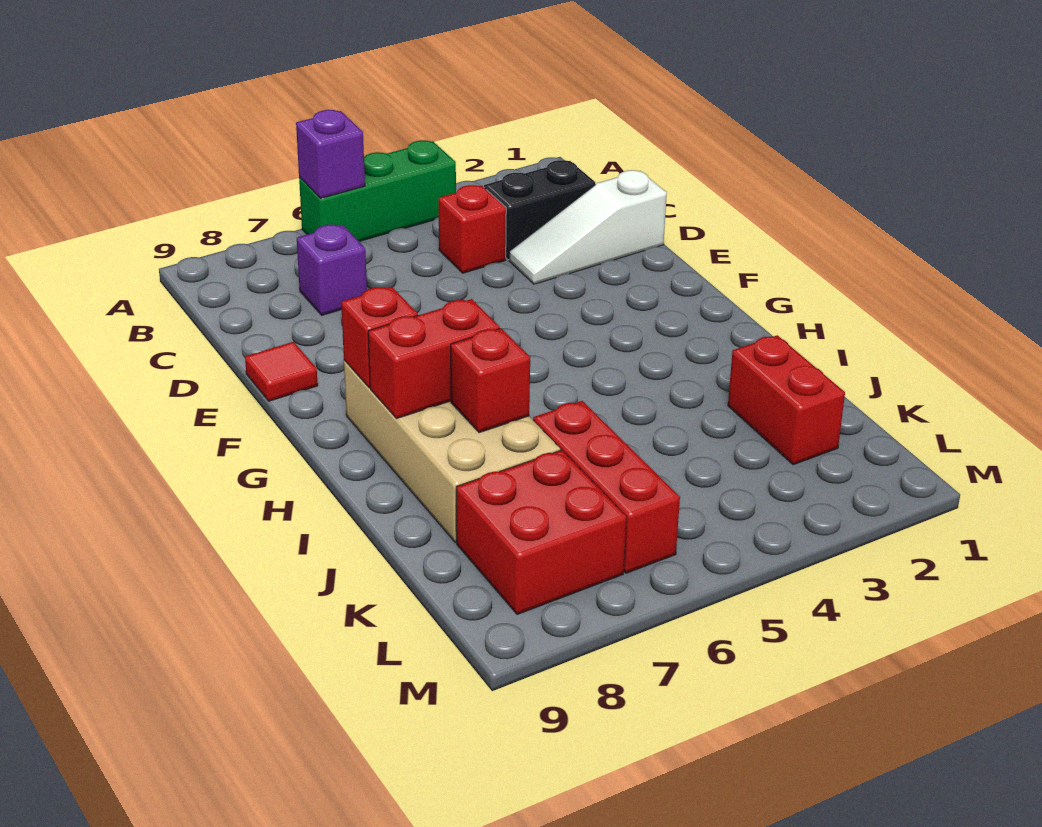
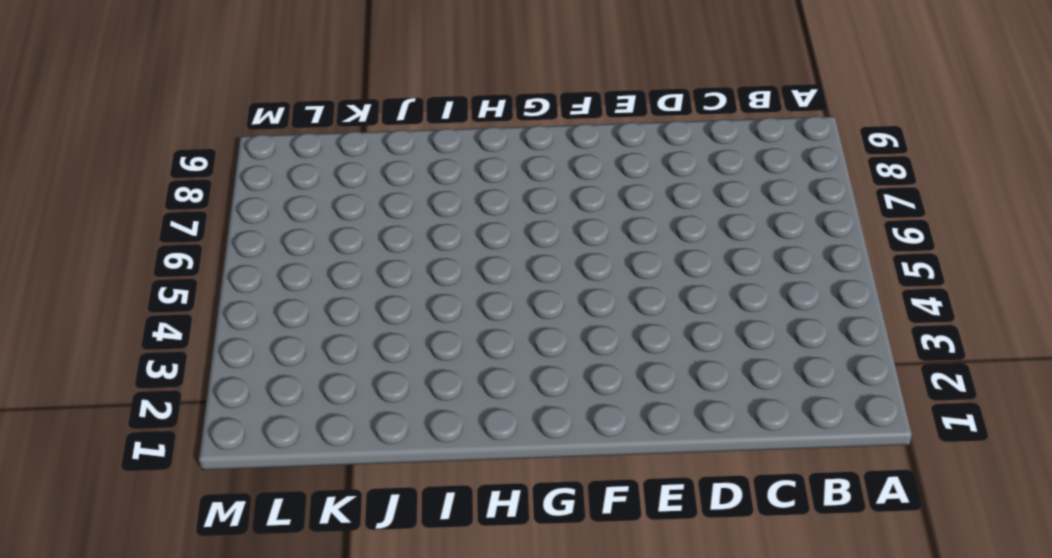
none -> green 1x3 brick [299,140,456,241]
none -> black 1x2 brick [484,160,595,260]
none -> red 1x1 brick [439,185,506,273]

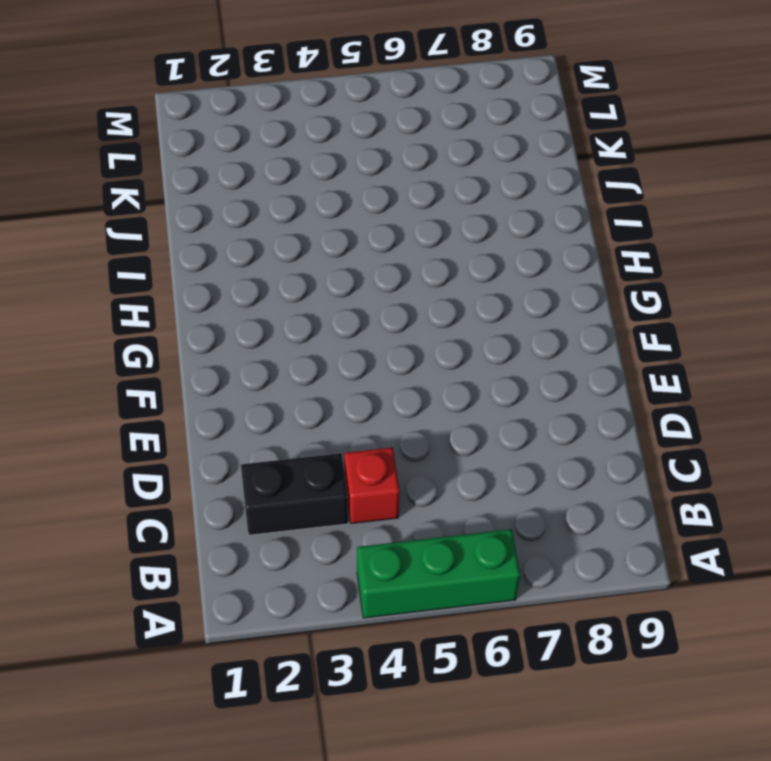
none -> purple 1x1 brick [297,225,367,315]
none -> white 1x3 slope [509,170,667,284]
none -> red 1x1 tile [245,342,318,401]

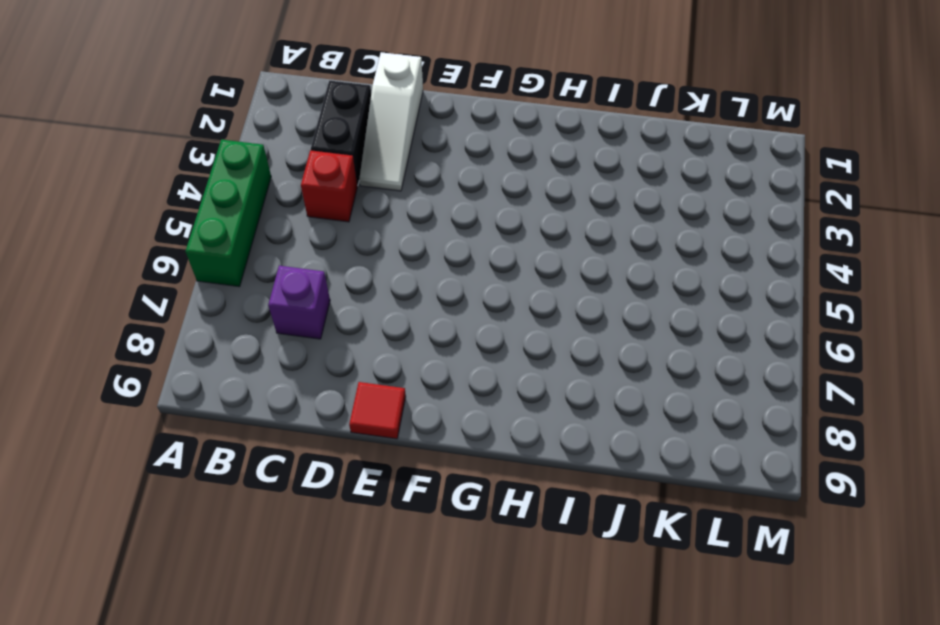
none -> tan 2x4 brick [344,360,560,542]
none -> red 1x2 brick [728,335,845,465]
none -> red 1x3 brick [533,401,680,573]

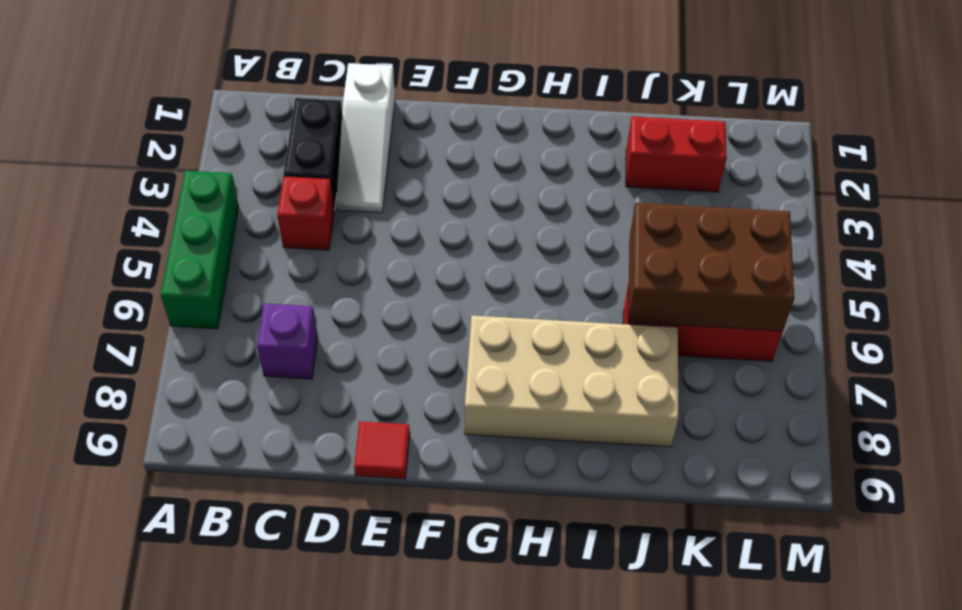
brown 2x3 brick [628,203,794,331] -> none
none -> red 2x2 brick [456,450,626,614]
none -> purple 1x1 brick [296,110,365,198]
none -> red 1x1 brick [341,287,418,388]

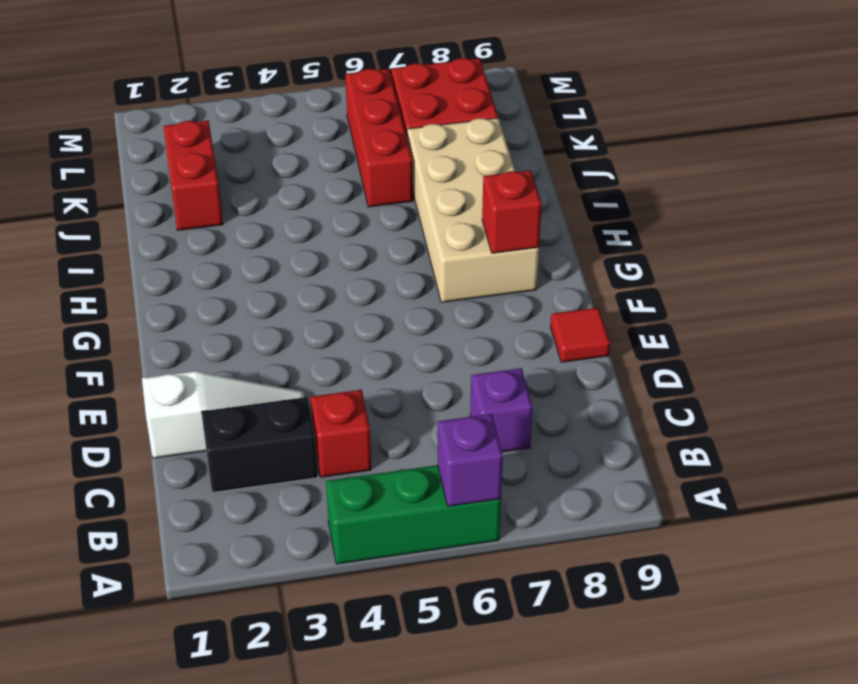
none -> red 1x2 brick [368,299,500,419]
none -> red 1x1 brick [451,328,530,433]

